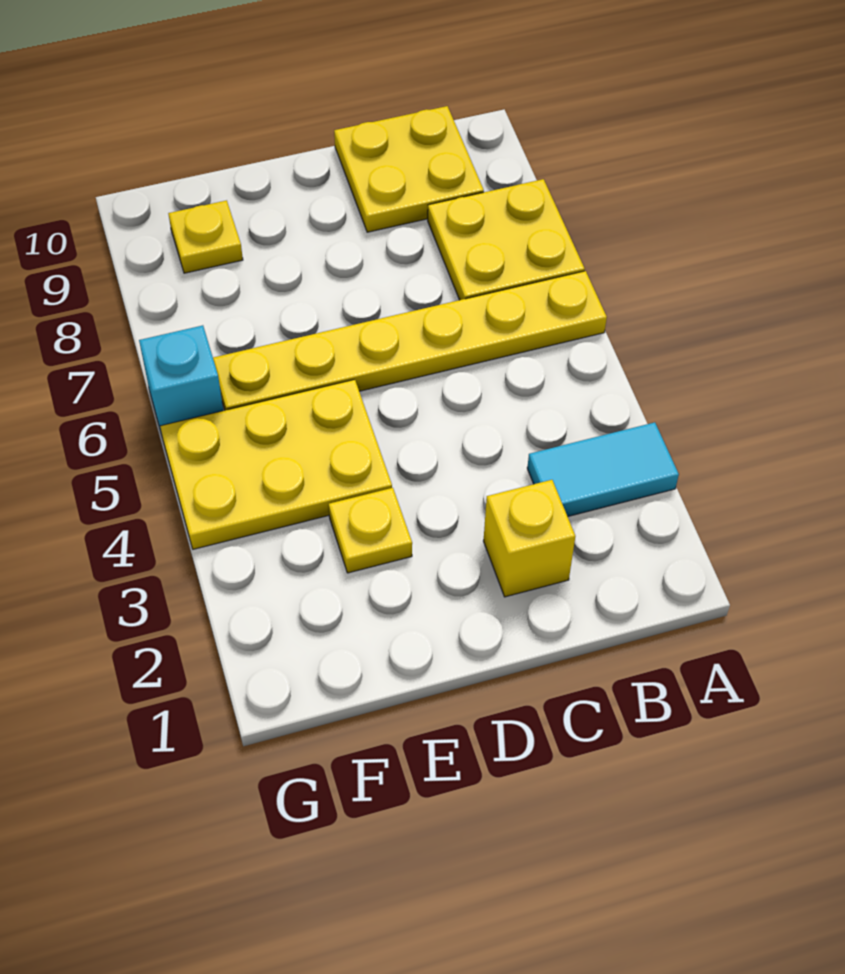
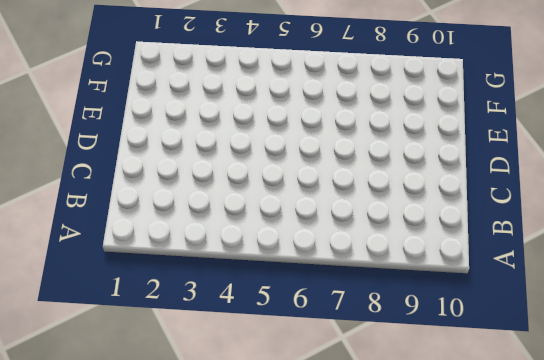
none -> cyan 1x2 tile [527,422,679,516]
none -> yellow 1x6 plate [213,271,607,410]

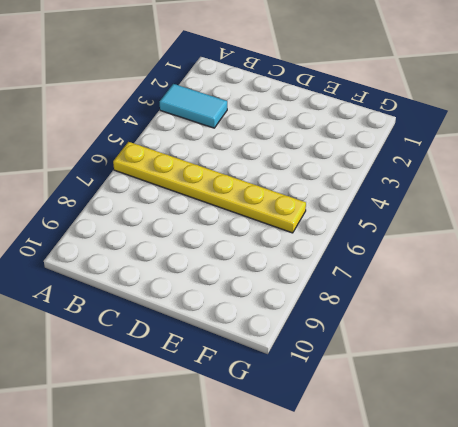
none -> yellow 2x2 plate [428,179,585,300]
none -> yellow 2x2 plate [334,106,484,232]

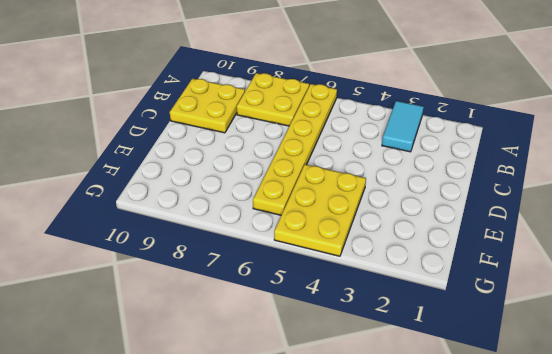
none -> yellow 1x1 brick [484,480,575,597]
none -> yellow 1x1 plate [329,488,412,573]

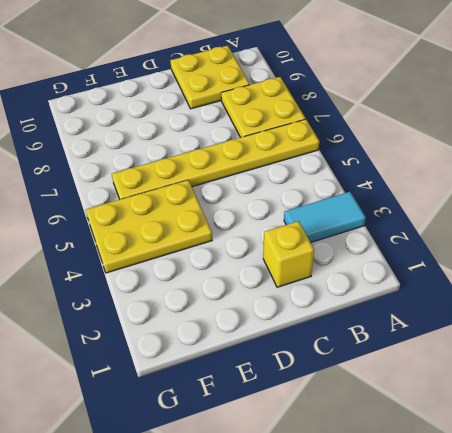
none -> yellow 1x1 plate [329,488,412,573]
none -> yellow 1x1 plate [168,200,243,273]

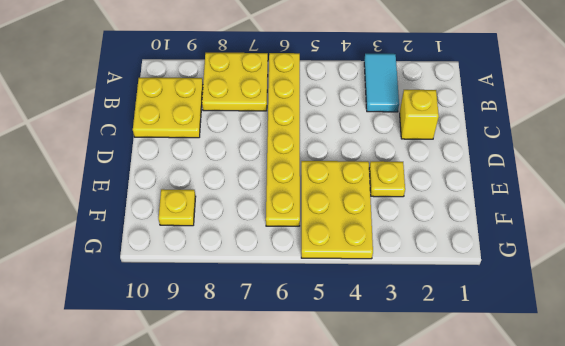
none -> cyan 1x1 brick [139,325,223,431]

